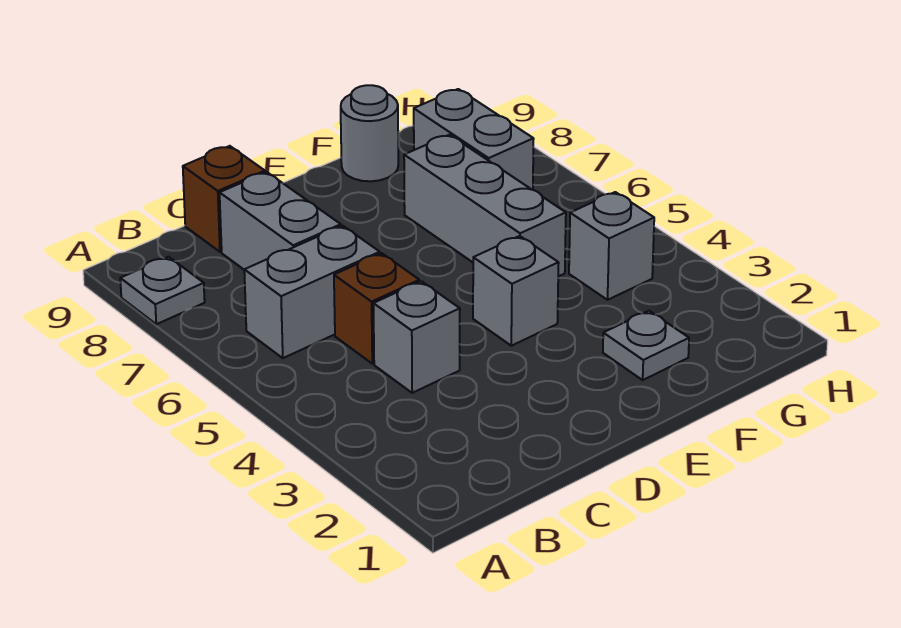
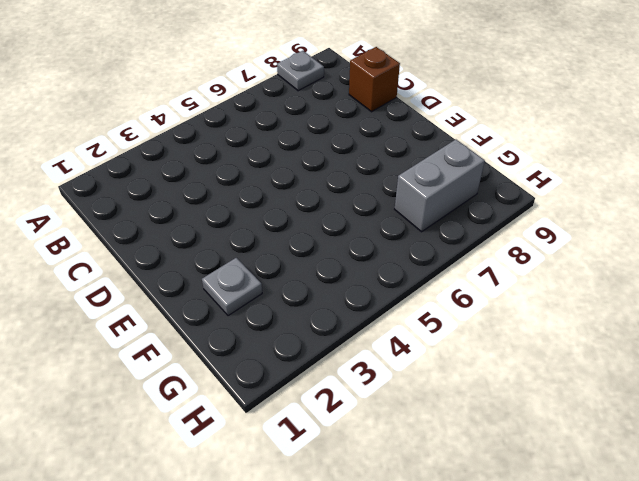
none -> grey 1x2 brick [244,226,380,358]
none -> grey 1x1 brick [373,281,460,393]
none -> brown 1x1 brick [334,253,419,364]

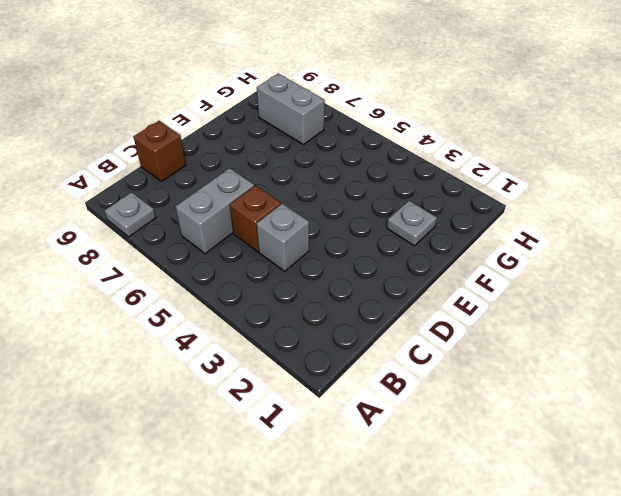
none -> grey 1x2 brick [220,172,341,269]
none -> grey 1x1 brick [473,236,559,346]
none -> grey 1x3 brick [404,135,566,277]

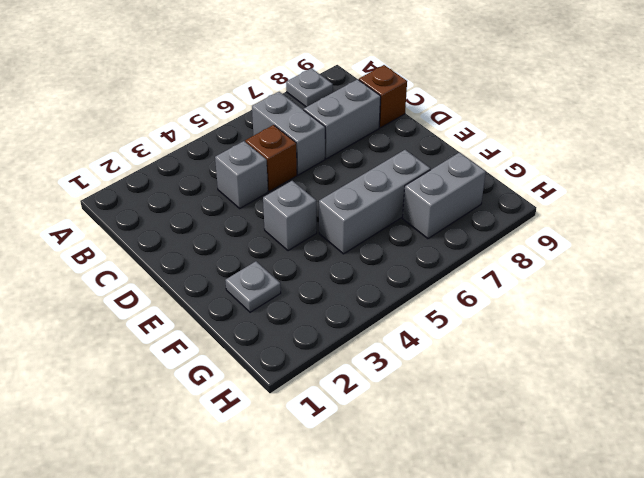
none -> grey 1x1 round brick [341,85,398,181]
none -> grey 1x1 brick [569,192,654,300]

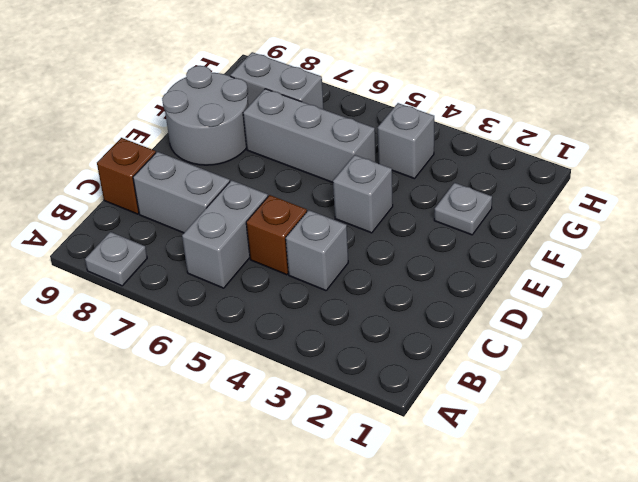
grey 2x2 round brick [162,66,248,165] -> grey 1x1 round brick [341,85,398,181]

